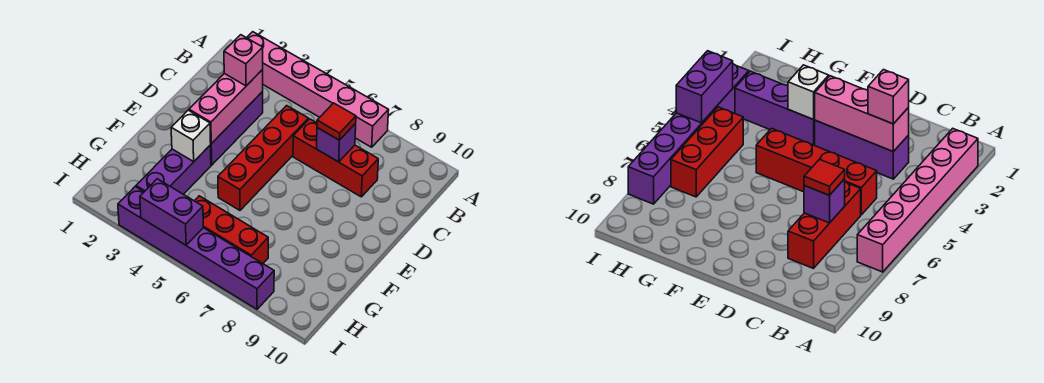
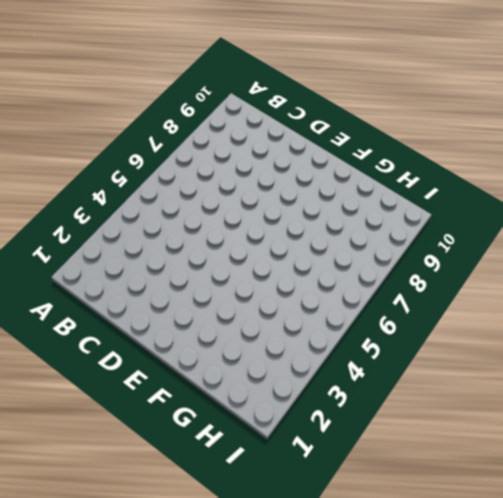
none -> pink 1x6 brick [247,32,389,147]
none -> purple 1x3 brick [211,92,263,165]
none -> red 1x4 brick [218,106,308,210]

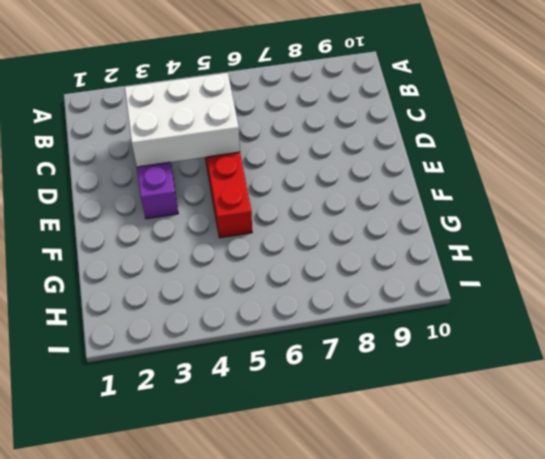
white 2x3 brick [125,73,240,167] -> pink 1x3 brick [189,70,263,144]
none -> pink 1x6 brick [247,32,389,147]
none -> red 1x3 brick [293,119,378,197]
none -> purple 1x3 brick [136,145,211,194]

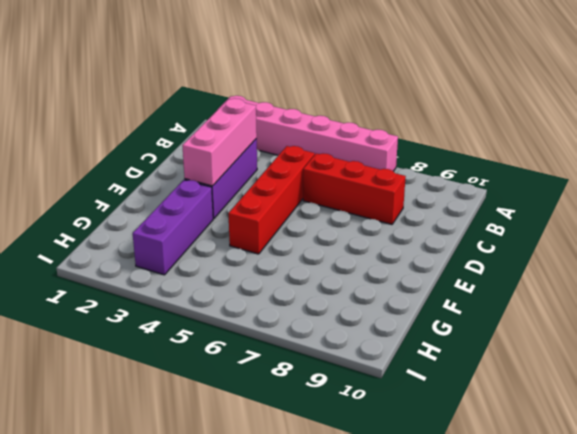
none -> red 1x3 brick [195,196,268,263]
none -> purple 1x6 brick [118,187,274,309]
none -> purple 1x1 brick [317,124,356,162]

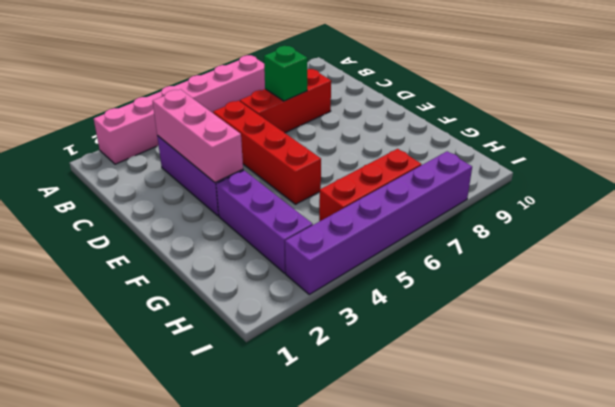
green 1x1 brick [264,46,307,101] -> purple 1x1 brick [317,124,356,162]
none -> white 1x1 brick [171,110,211,162]
none -> purple 1x2 brick [140,179,203,245]
none -> pink 1x1 brick [224,35,263,86]

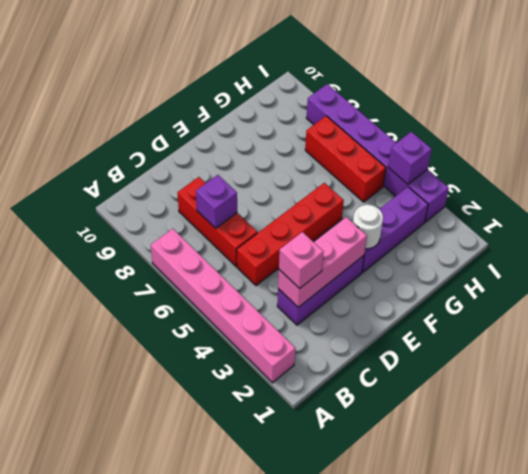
white 1x1 round brick [353,205,383,249] -> white 1x1 brick [171,110,211,162]
purple 1x1 brick [388,132,432,184] -> purple 1x2 brick [140,179,203,245]
none -> red 1x1 tile [317,103,356,140]

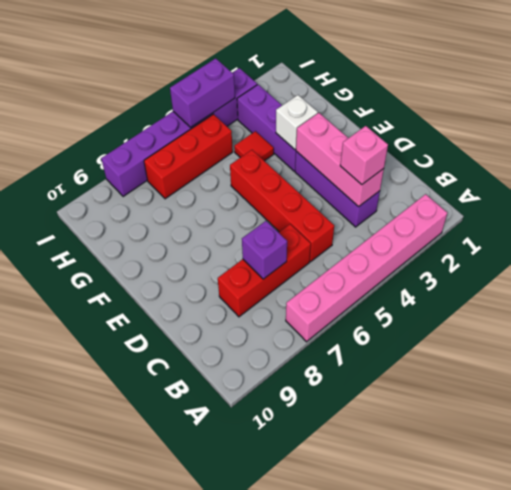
red 1x1 tile [234,131,274,161] -> red 1x1 tile moved to [317,103,356,140]

